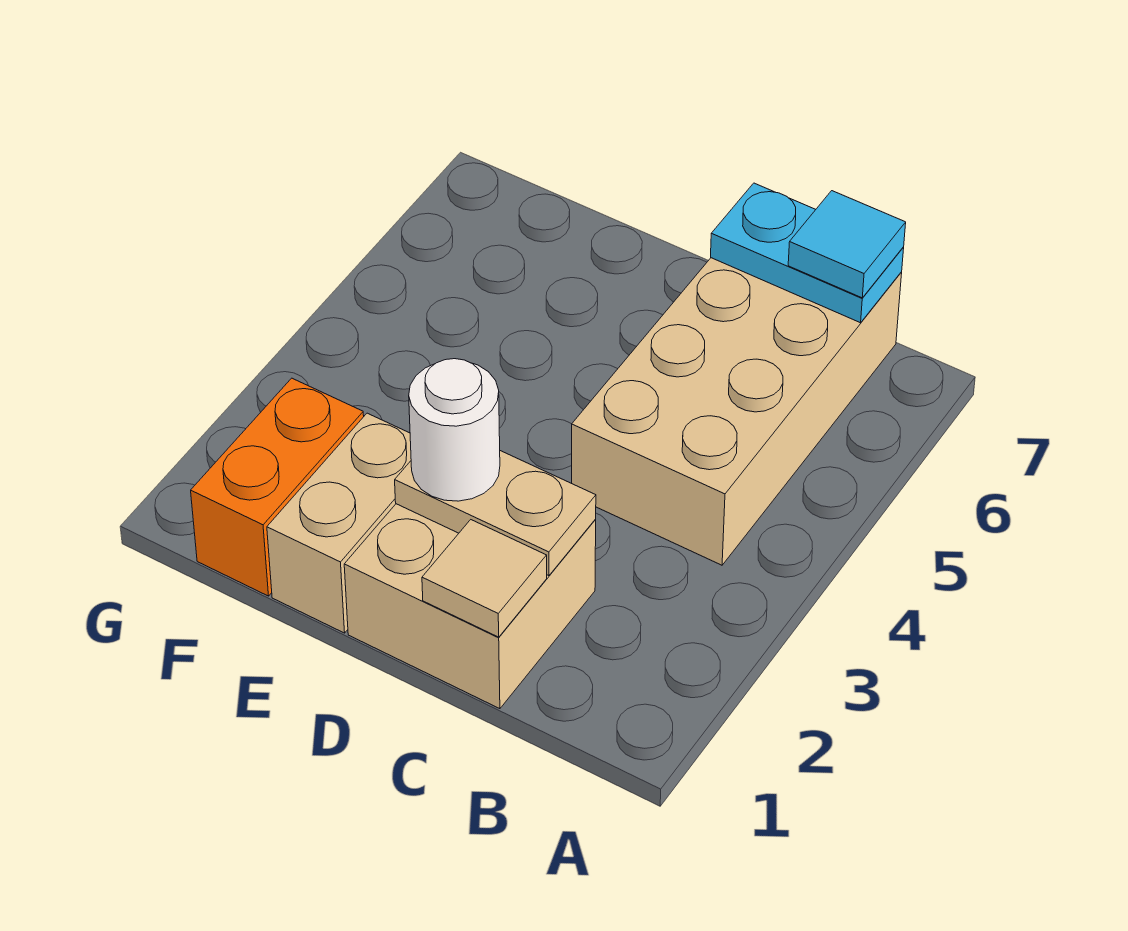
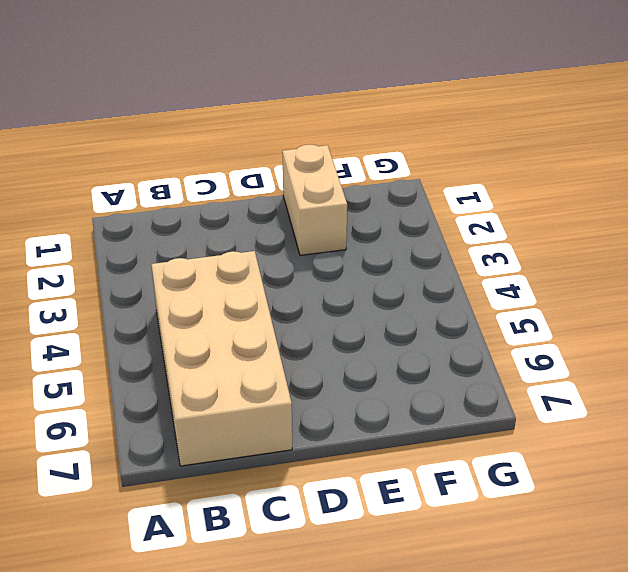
none -> tan 2x2 brick [344,504,596,709]
none -> orange 1x2 brick [191,378,364,596]

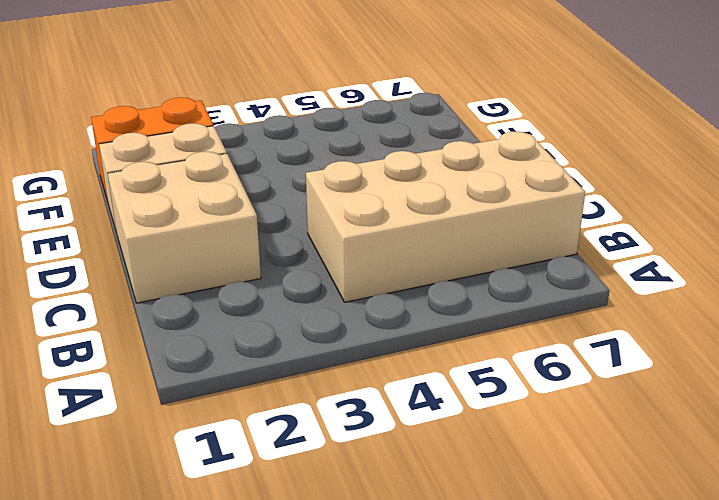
none -> cyan 1x2 plate [711,183,904,323]
none -> tan 1x1 tile [422,520,547,637]

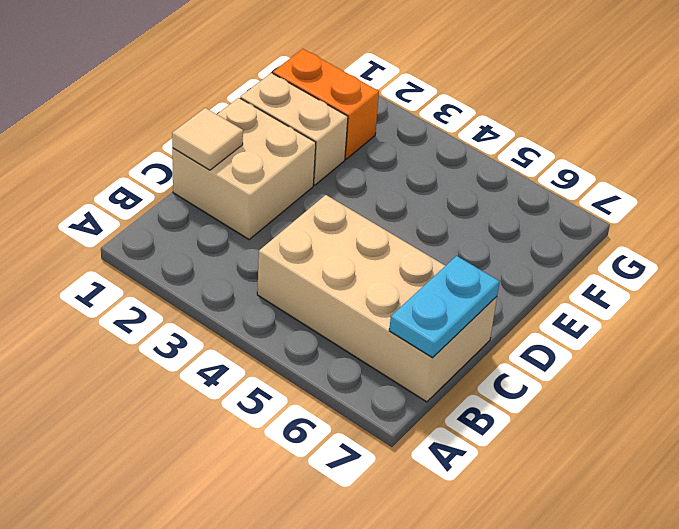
none -> tan 1x2 plate [395,451,596,576]
none -> cyan 1x1 tile [788,191,906,298]

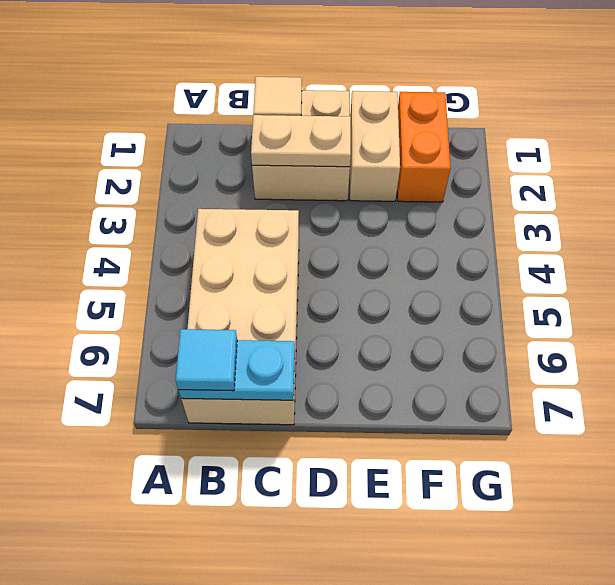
none -> white 1x1 round brick [409,359,500,501]

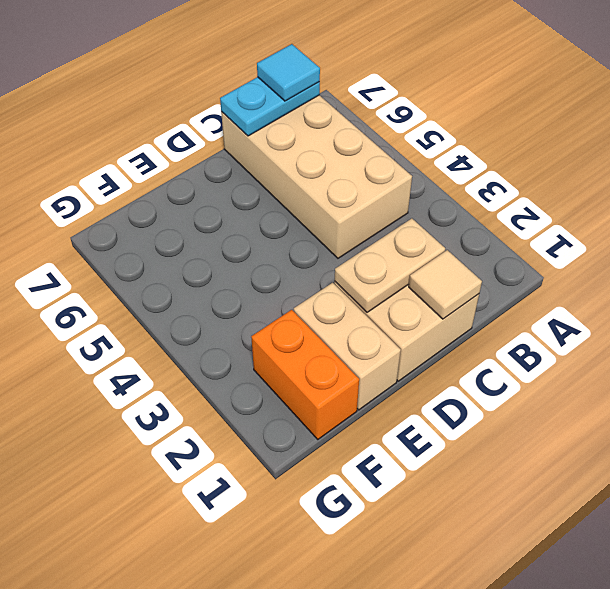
none -> white 1x1 round brick [409,359,500,501]

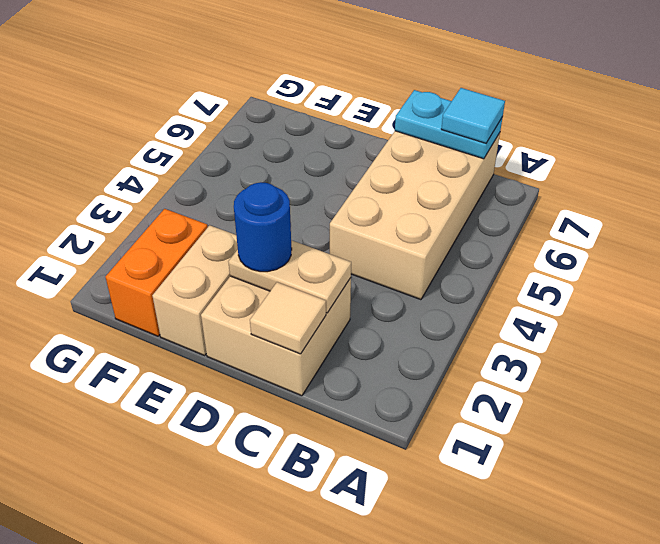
blue 1x1 round brick [234,182,292,272] -> white 1x1 round brick [409,359,500,501]

